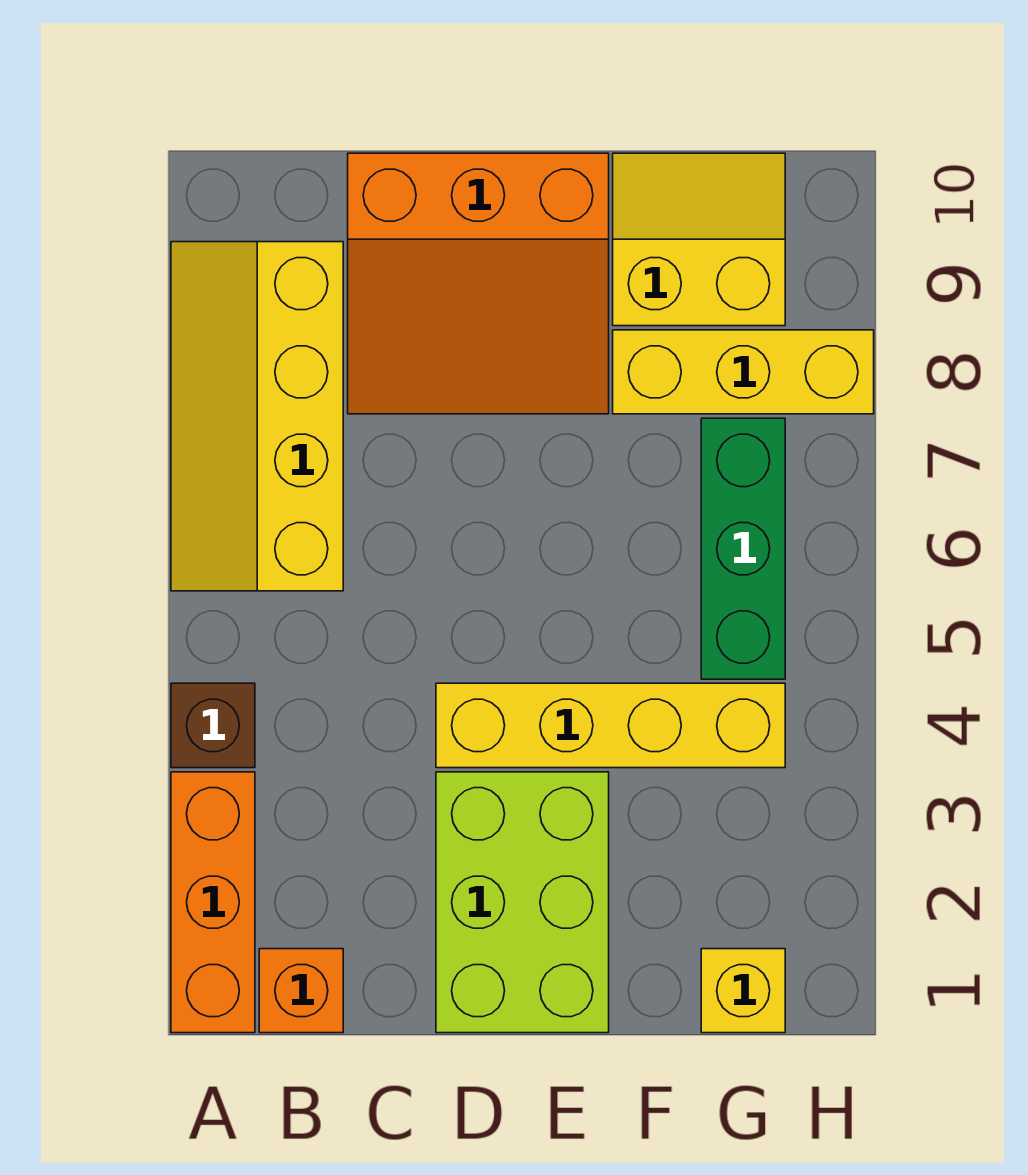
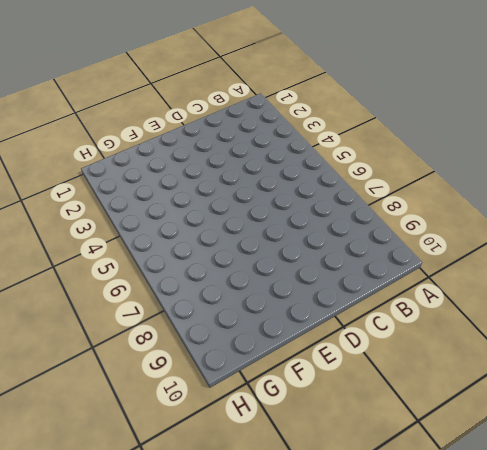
none -> orange 1x3 brick [171,772,255,1033]
none -> brown 1x1 brick [171,683,255,768]

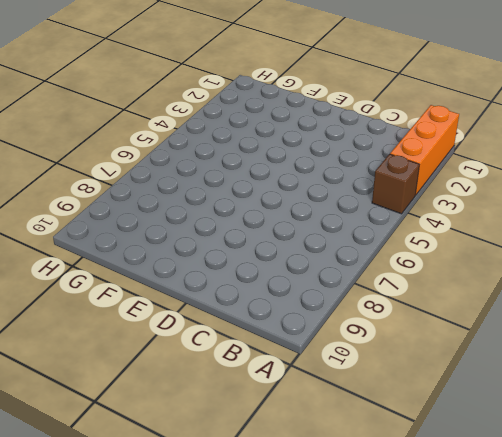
none -> yellow 2x4 slope [171,242,343,591]
none -> orange 1x1 brick [259,949,343,1033]

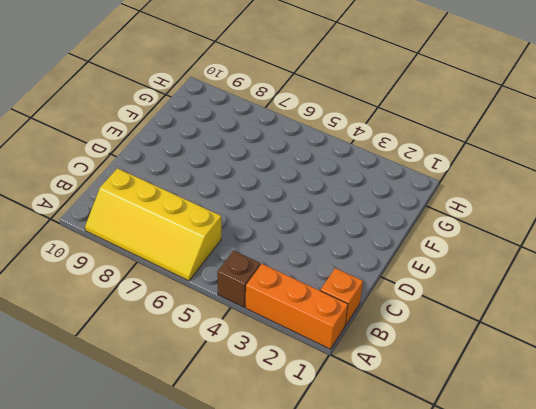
none -> orange 3x3 slope [348,153,609,414]
none -> lime 2x3 brick [436,772,609,1033]

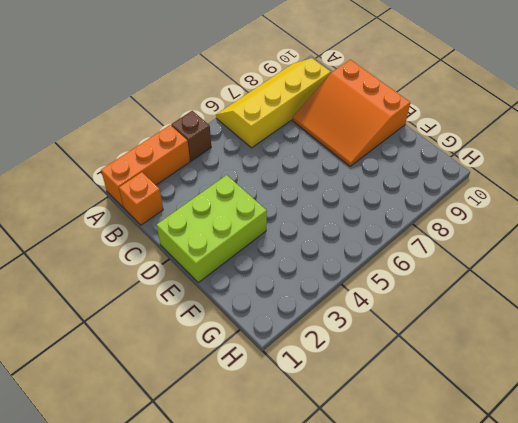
none -> yellow 1x4 brick [436,683,785,768]
none -> yellow 1x3 brick [613,330,874,414]

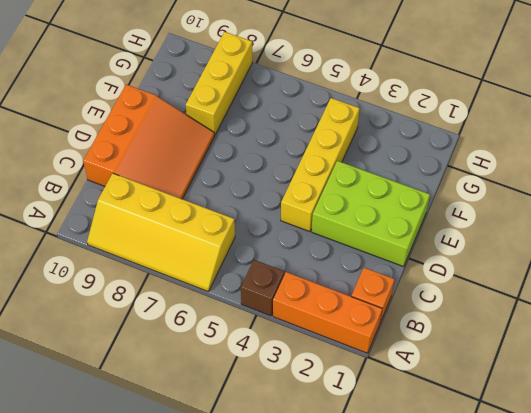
none -> yellow 2x2 slope [613,153,785,326]
none -> yellow 1x1 brick [701,949,785,1033]

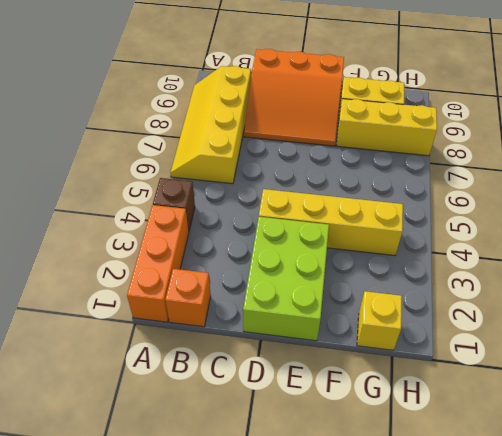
none -> green 1x3 brick [701,418,785,679]

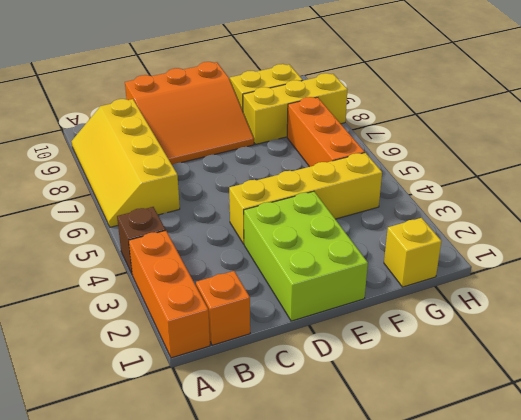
orange 1x3 brick [287,97,365,167] -> green 1x3 brick [701,418,785,679]

